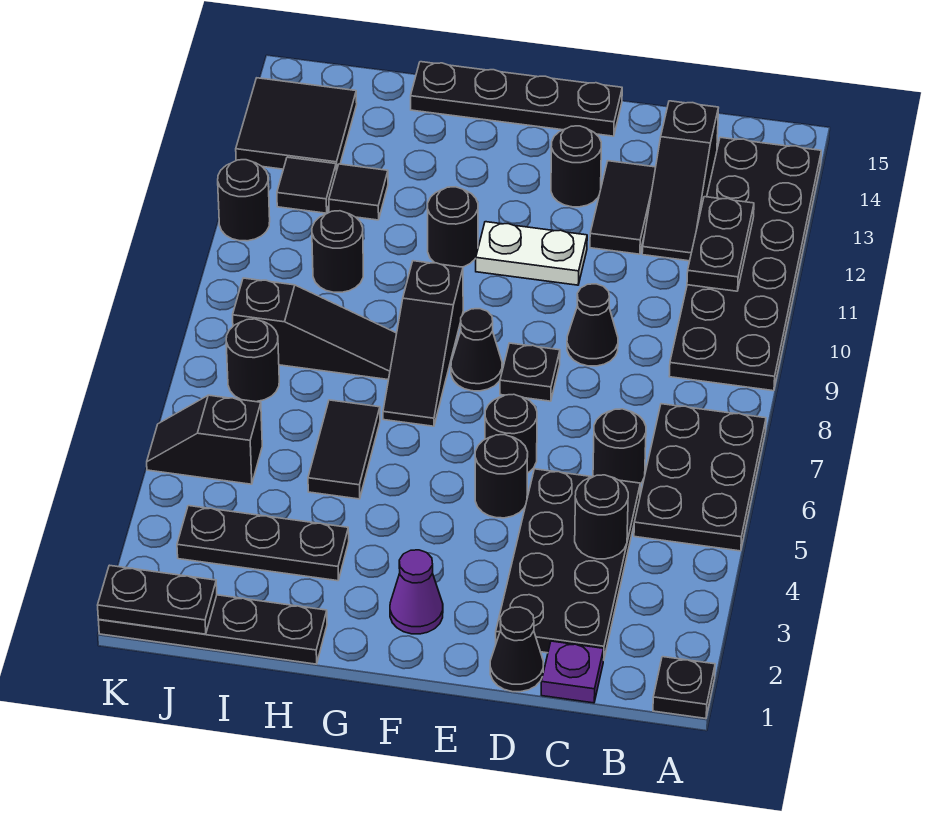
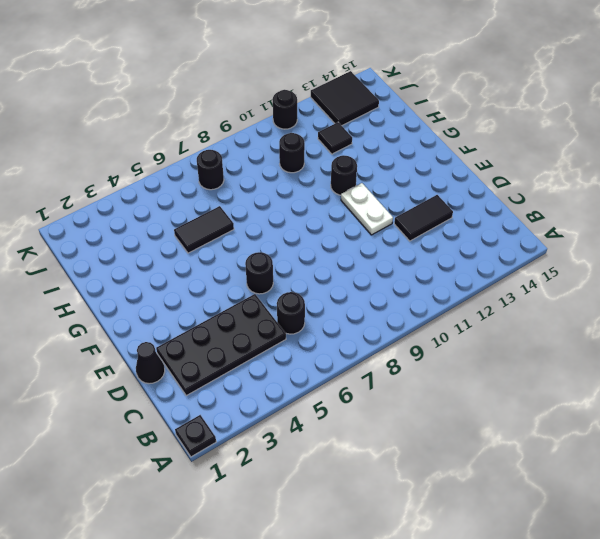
none -> black 2x3 plate [634,404,766,551]
none -> black 2x6 plate [669,137,821,391]
none -> purple 1x1 plate [541,641,604,703]
none -> black 1x3 slope [642,101,718,261]

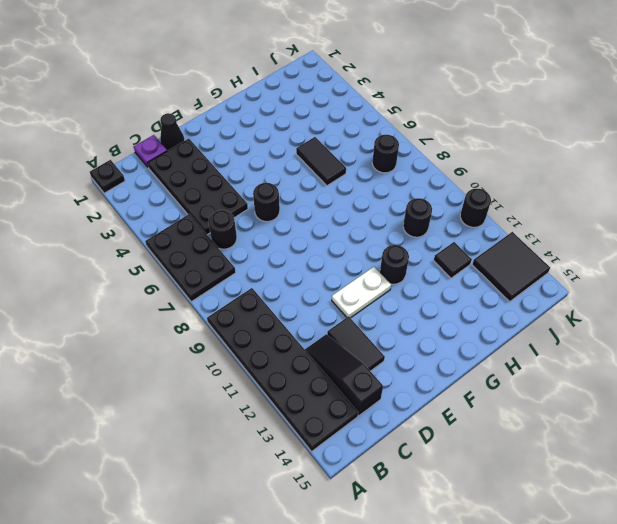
none -> black 1x1 cone [567,284,618,366]
none -> black 1x1 round brick [475,435,528,518]
none -> black 1x1 plate [500,343,560,401]
none -> black 1x1 round brick [551,126,601,207]

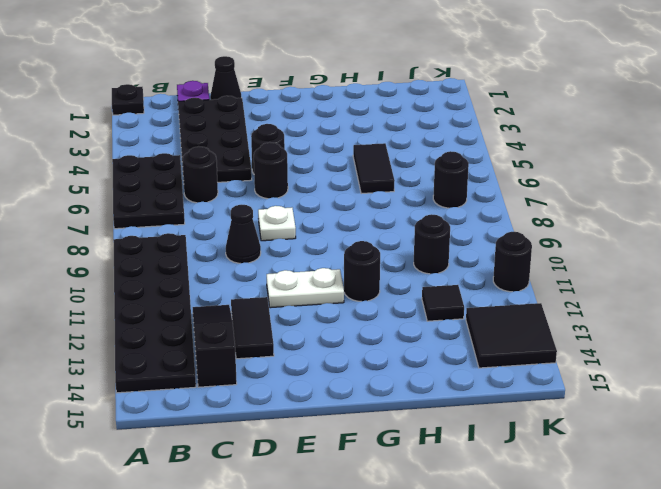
white 1x1 plate [258,206,296,241] -> black 1x1 plate [500,343,560,401]
none -> black 1x1 round brick [551,126,601,207]
none -> black 1x4 plate [411,62,622,136]
none -> purple 1x1 cone [390,550,443,634]
none -> black 1x1 cone [451,309,502,391]

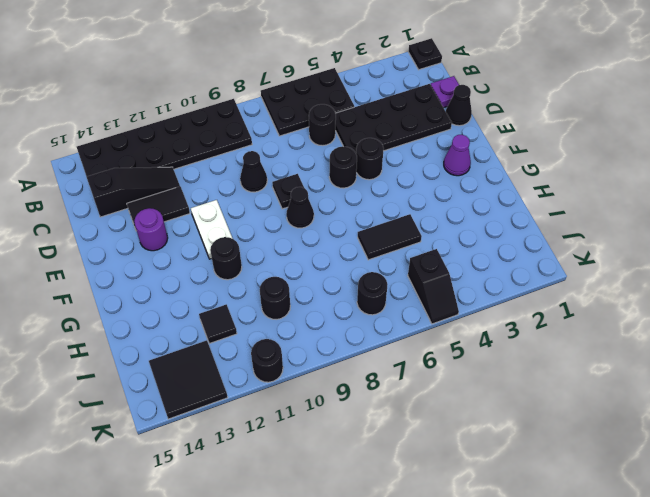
purple 1x1 round brick [134,208,168,251] -> black 1x1 round brick [551,126,601,207]
none -> black 1x4 plate [411,62,622,136]
none -> black 1x3 slope [383,261,463,426]
none -> black 1x4 plate [98,595,327,664]
none -> black 1x3 plate [177,506,349,581]

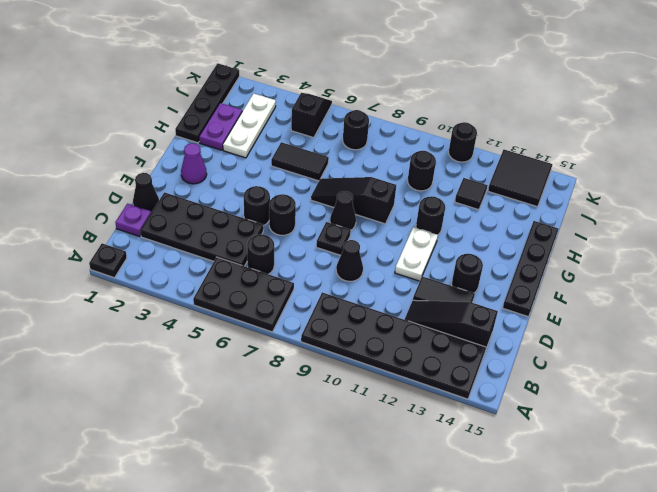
purple 1x2 plate [199,103,242,150] -> none
white 1x3 plate [223,93,276,158] -> black 1x3 plate [177,506,349,581]
none -> black 1x3 slope [233,278,397,380]
none -> black 1x1 tile [277,157,336,213]
none -> black 1x2 plate [687,197,754,291]
none -> black 1x1 round brick [575,475,628,559]

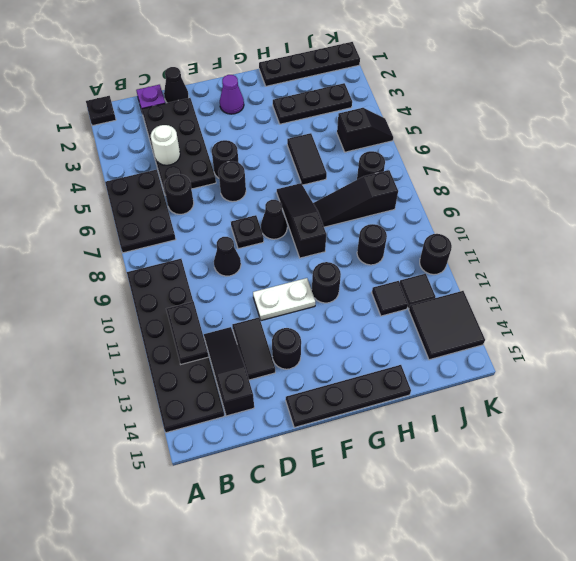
white 1x1 round brick [151,125,180,165] -> black 1x1 round brick [575,475,628,559]
none -> black 1x2 plate [98,565,217,634]

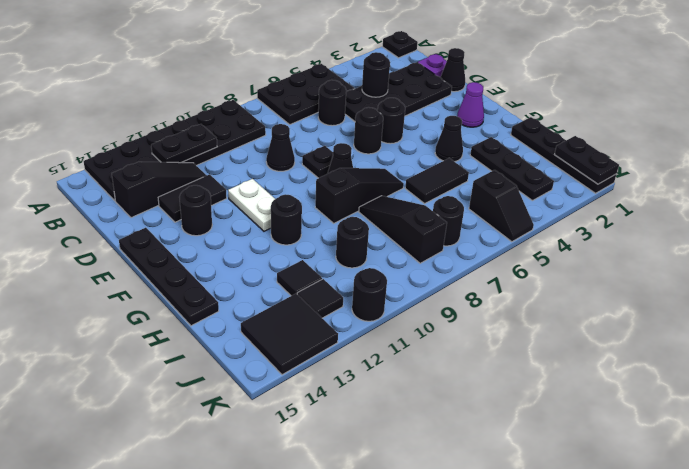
black 1x1 cone [435,116,463,162] -> none

